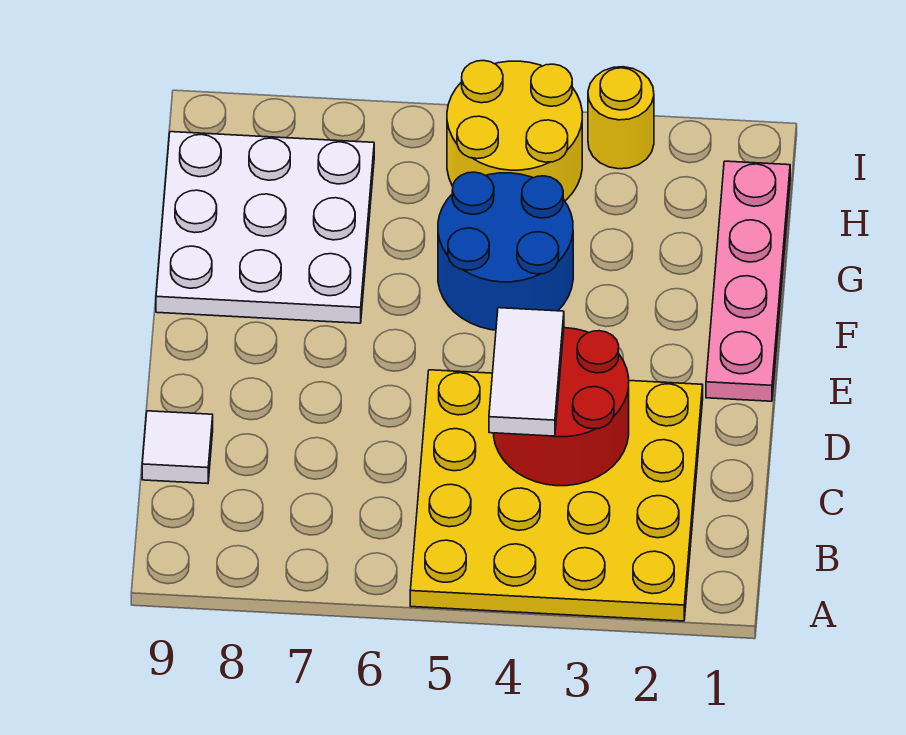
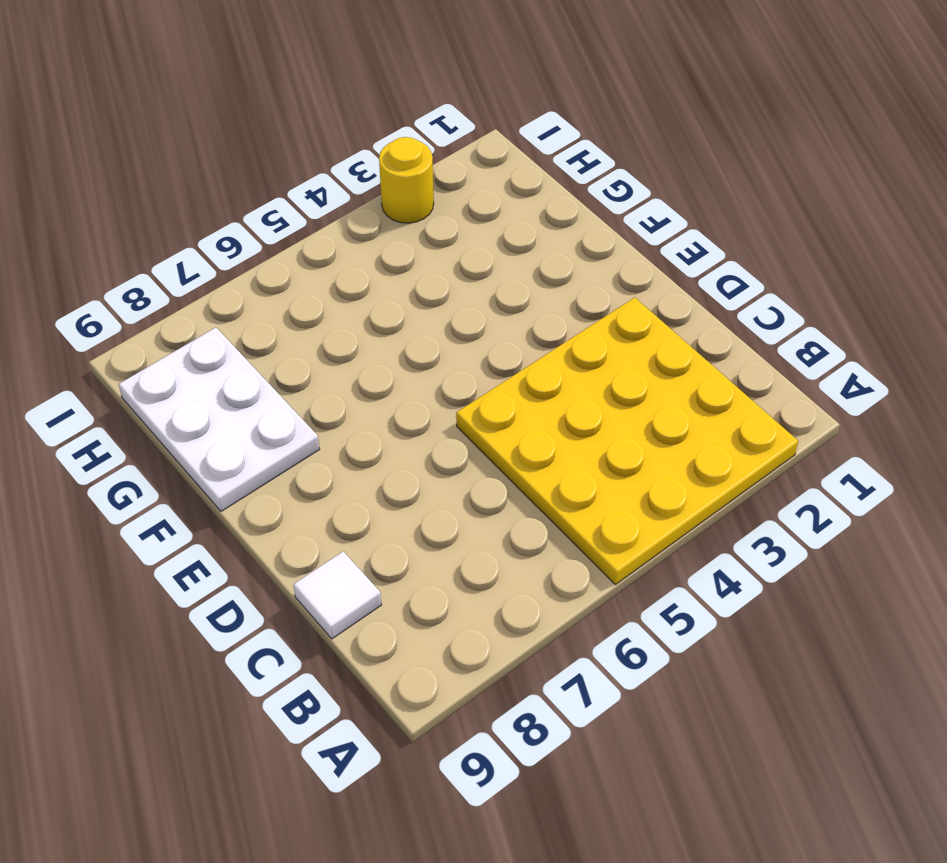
white 2x3 plate [119,328,320,511] -> white 3x3 plate [156,132,374,323]
none -> pink 1x4 plate [706,161,790,401]
none -> blue 2x2 round brick [438,172,573,330]

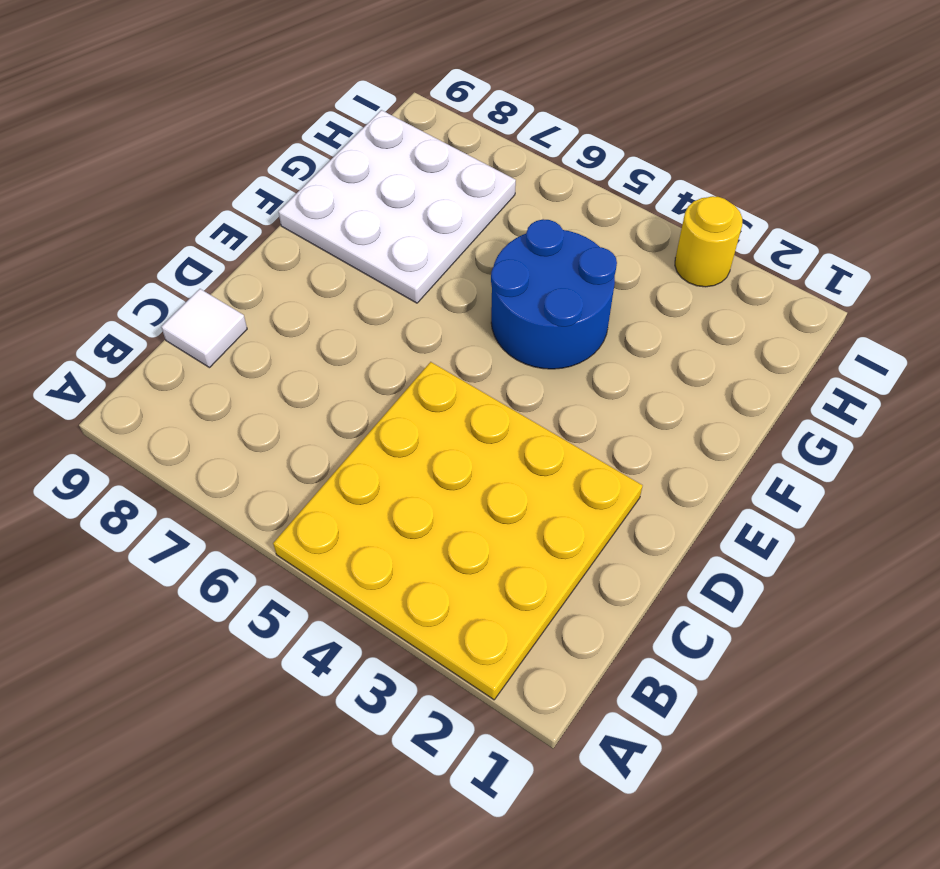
none -> pink 1x4 plate [706,161,790,401]
none -> yellow 2x2 round brick [447,61,582,201]

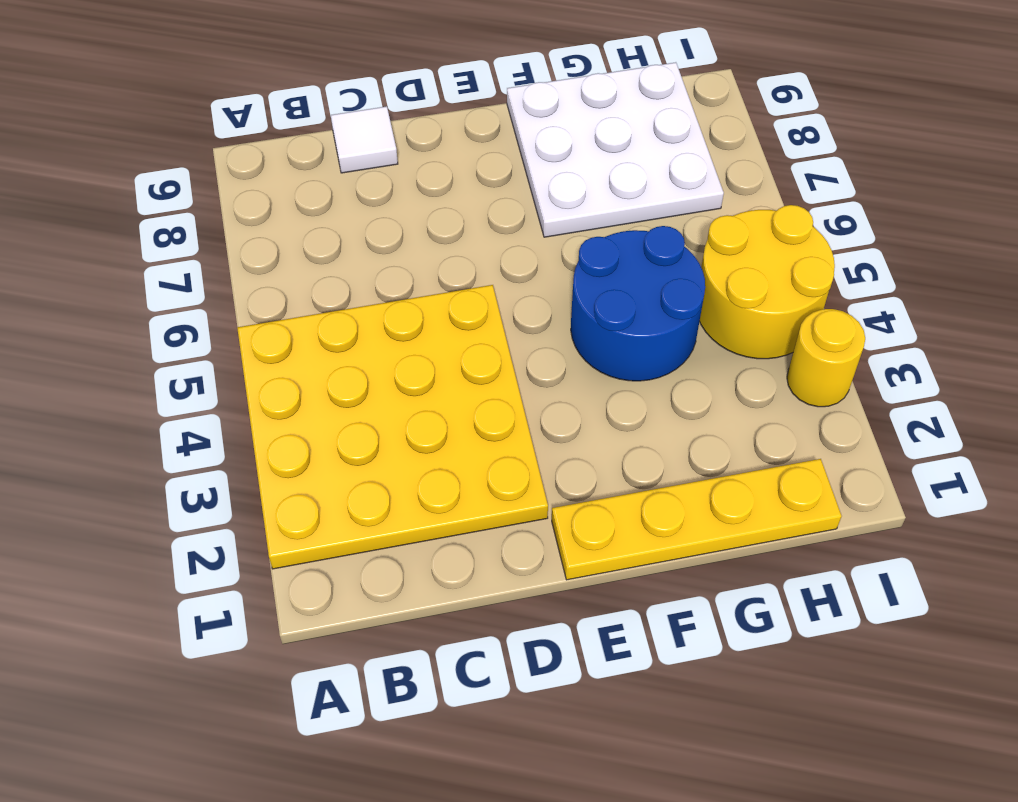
yellow 1x4 plate [552,459,842,580] -> pink 1x4 plate [706,161,790,401]
none -> red 2x2 round brick [494,328,629,486]
none -> white 1x2 tile [489,308,564,436]

